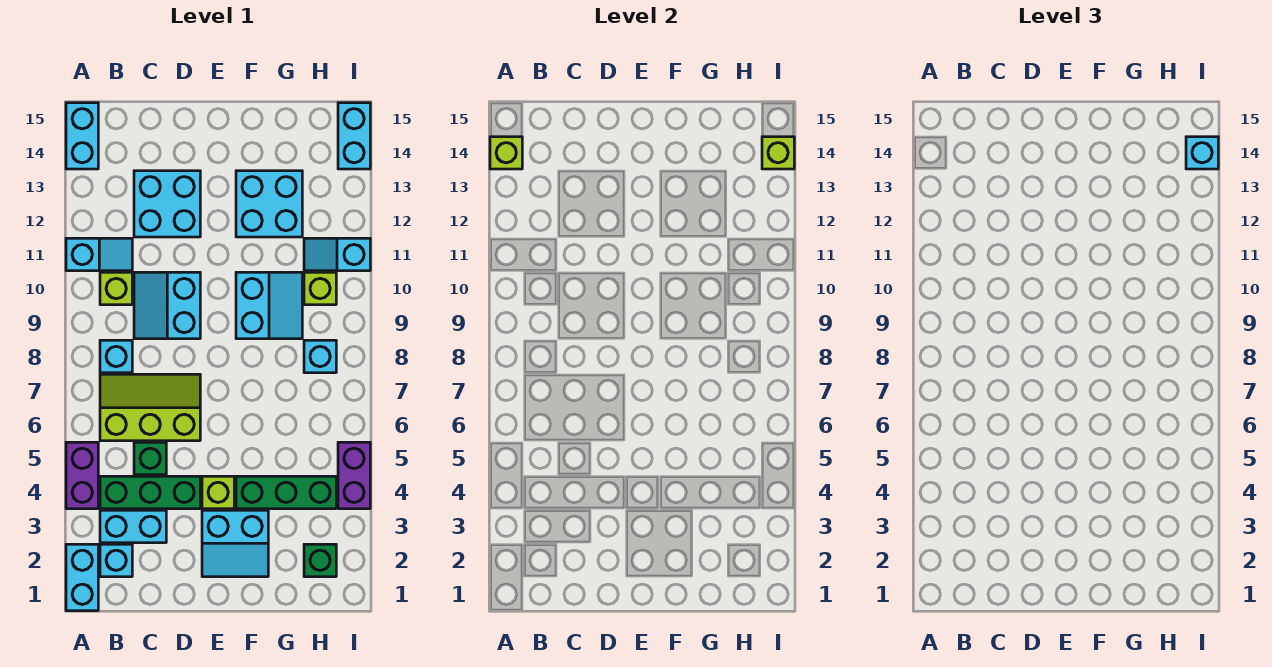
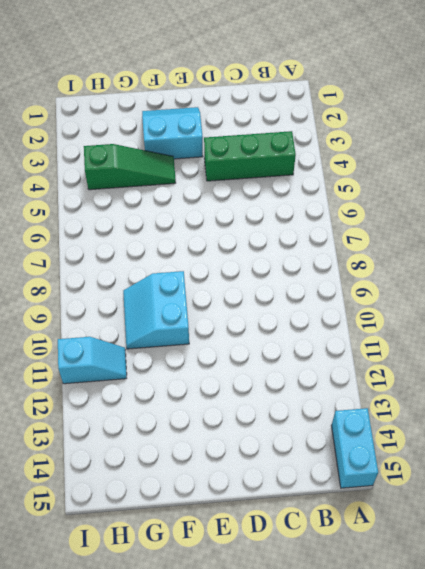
green 1x3 slope [84,144,176,190] -> green 1x3 brick [236,476,336,509]
none -> cyan 1x2 brick [66,544,98,611]
none -> purple 1x2 brick [66,442,98,509]
none -> cyan 1x2 slope [66,238,132,271]

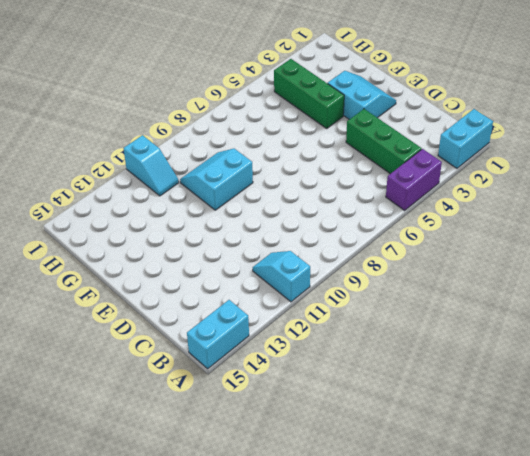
none -> cyan 1x1 brick [100,544,132,577]
none -> cyan 1x2 brick [100,510,166,543]
none -> lime 2x3 slope [100,374,200,441]

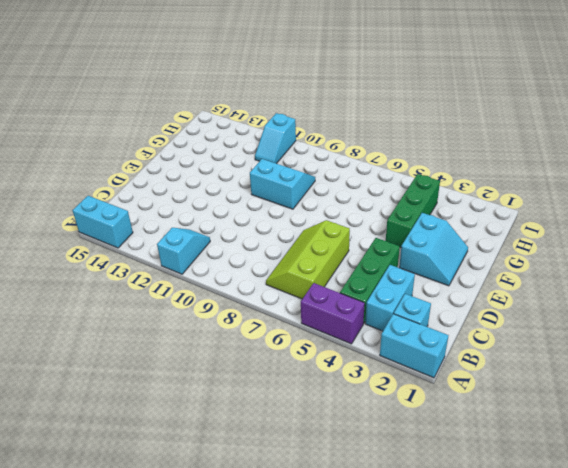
none -> cyan 1x1 brick [100,340,132,373]
none -> lime 1x1 brick [100,272,132,305]
none -> green 1x1 brick [134,442,166,475]

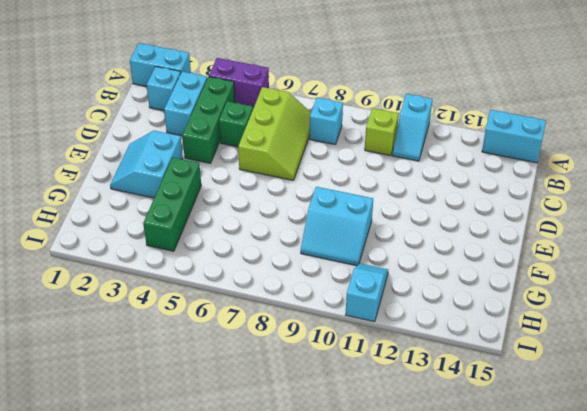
none -> cyan 2x2 slope [134,272,200,339]
none -> cyan 2x2 brick [134,171,200,237]
none -> lime 1x1 brick [202,476,234,509]

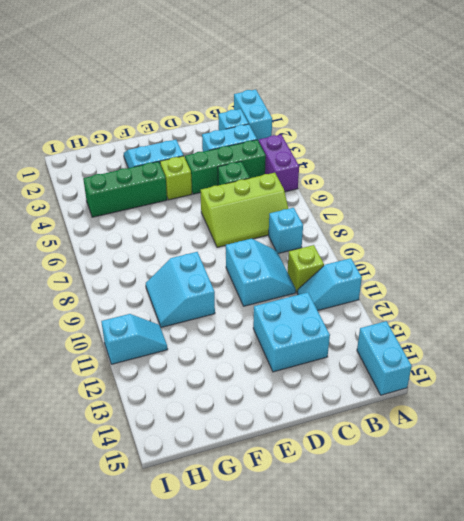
none -> cyan 2x2 brick [236,171,302,237]
none -> green 1x1 brick [304,544,336,577]
none -> cyan 1x1 brick [304,340,336,373]

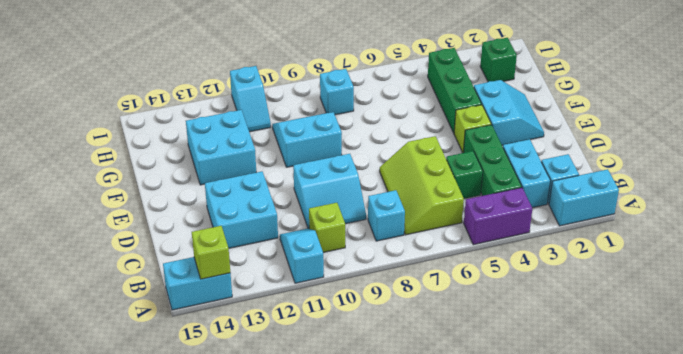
none -> lime 1x1 brick [304,272,336,305]
none -> purple 1x2 brick [338,442,370,509]
none -> cyan 1x2 brick [338,103,370,169]

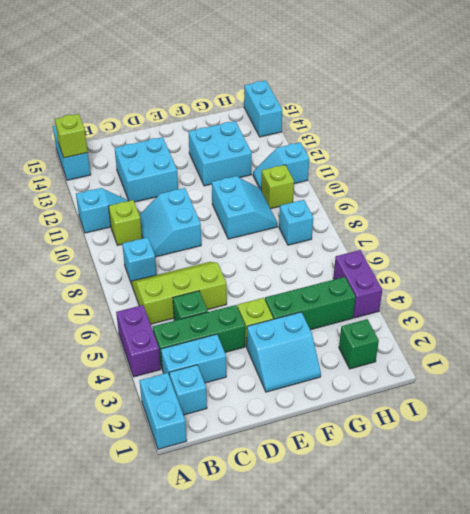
none -> lime 1x1 brick [762,137,794,169]
none -> cyan 1x1 brick [1186,137,1218,169]

